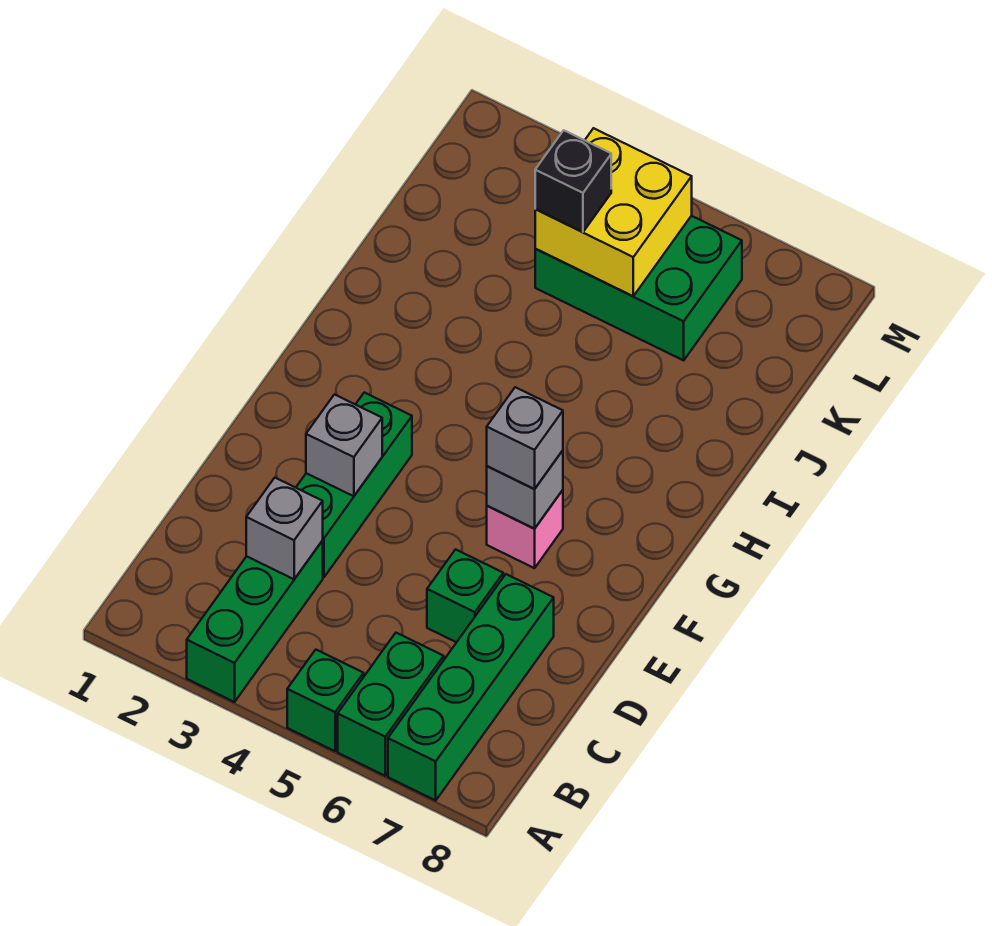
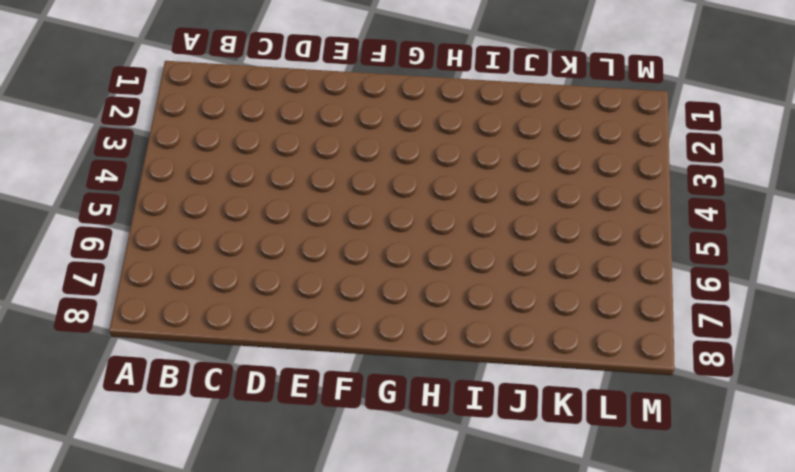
none -> green 1x3 brick [187,541,323,702]
none -> green 1x1 brick [287,650,364,751]
none -> green 1x2 brick [338,633,444,776]

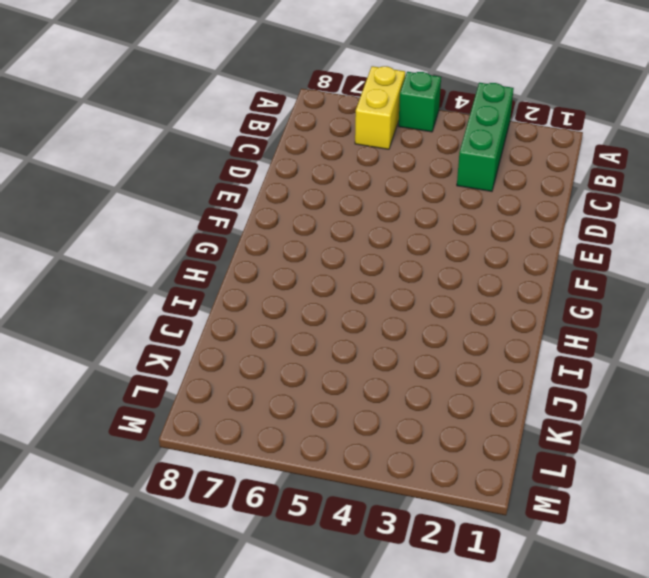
yellow 1x2 brick [355,66,405,149] -> green 1x2 brick [338,633,444,776]
none -> green 1x4 brick [388,574,554,800]
none -> green 1x3 brick [296,392,412,577]
none -> green 1x1 brick [427,549,503,642]

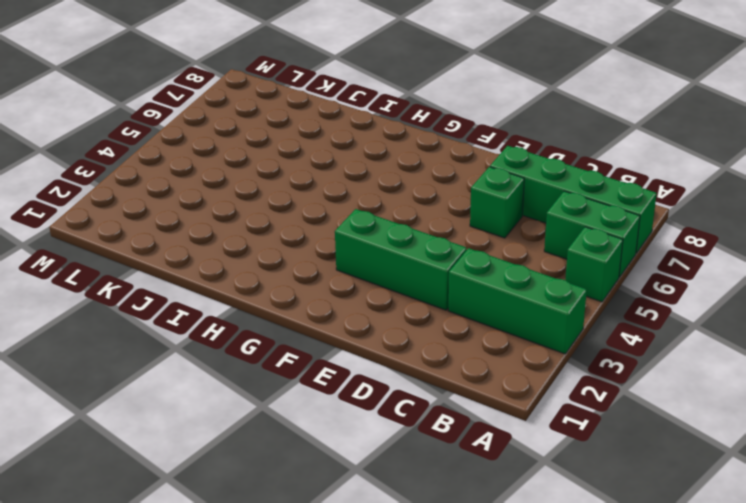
none -> pink 1x1 brick [487,490,563,568]
none -> green 2x3 brick [535,216,742,360]
none -> grey 1x1 brick [246,478,323,579]

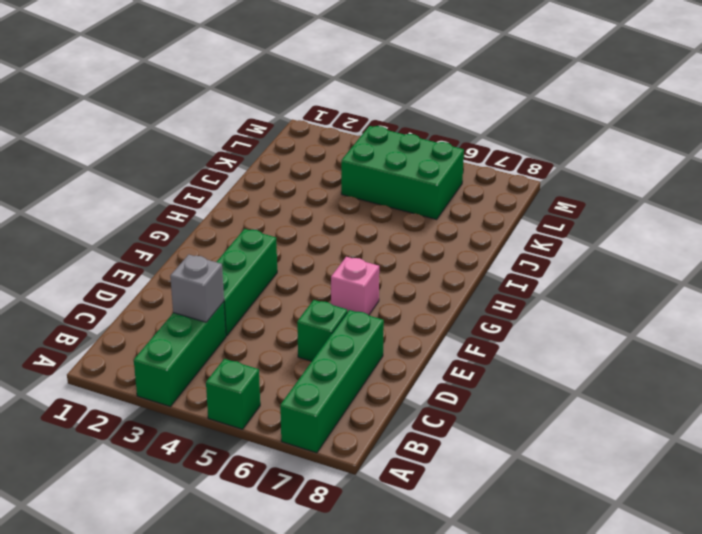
none -> green 1x2 brick [338,633,444,776]
none -> grey 1x1 brick [306,395,382,496]
none -> grey 1x1 brick [487,450,563,529]

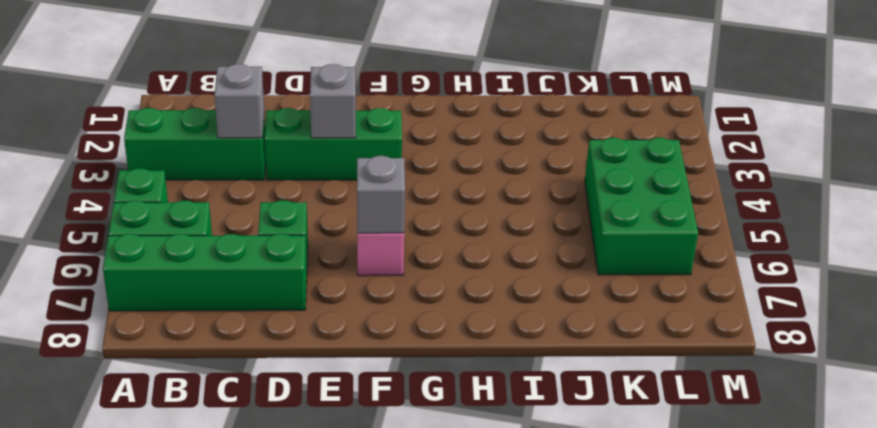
none -> yellow 2x2 brick [535,128,692,296]
none -> grey 1x1 brick [487,387,563,489]
none -> black 1x1 brick [535,130,611,232]

